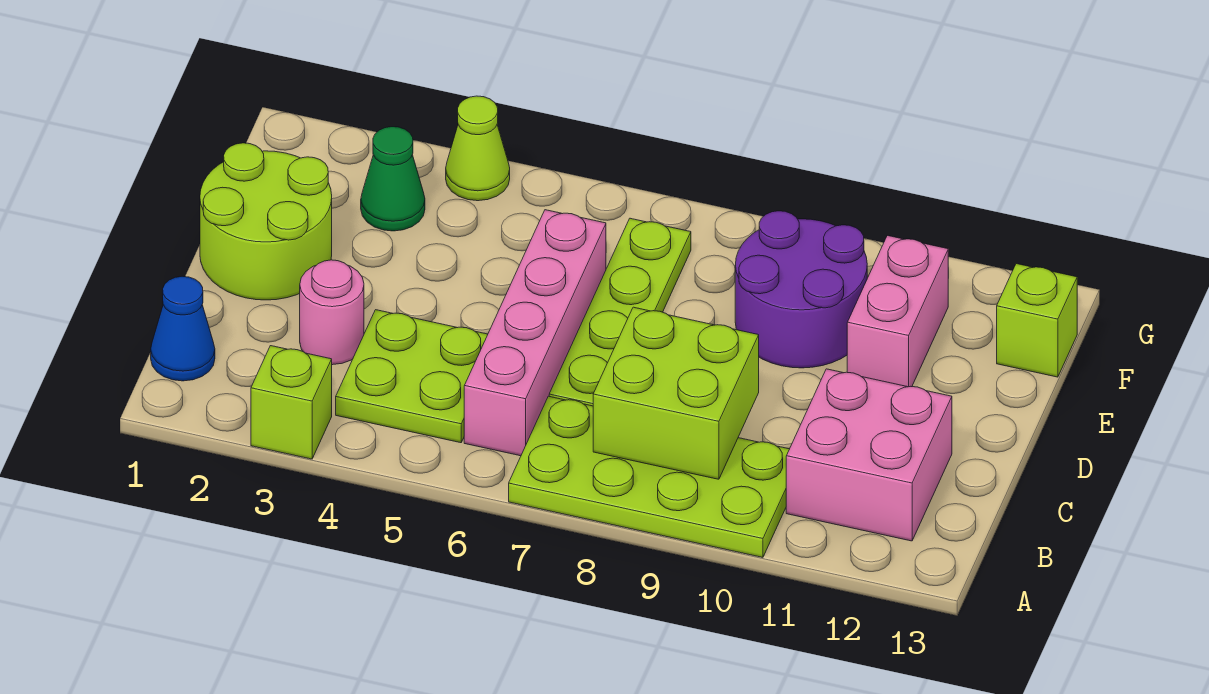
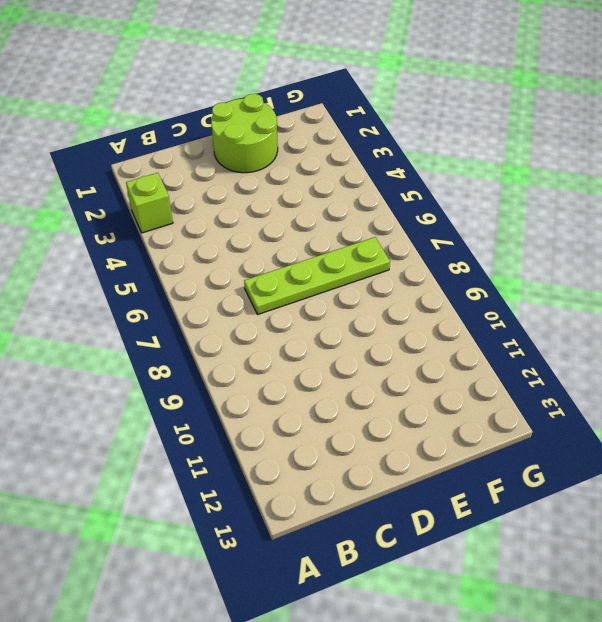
none -> lime 2x4 plate [509,396,789,557]
none -> blue 1x1 cone [151,276,215,381]
none -> lime 2x2 plate [336,310,488,443]

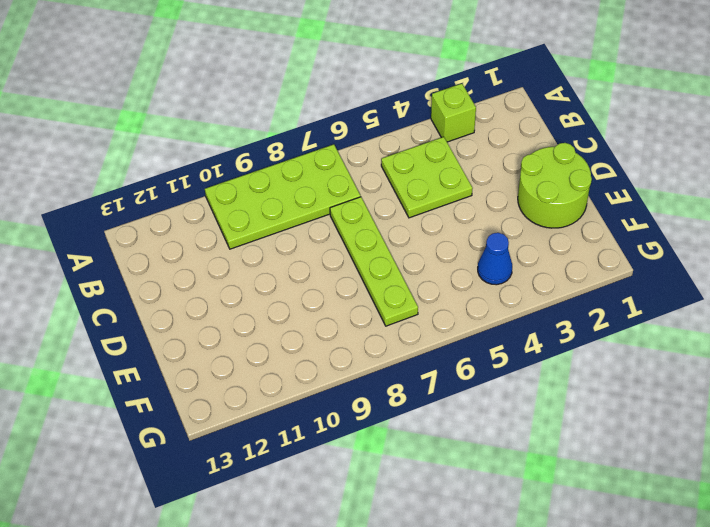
blue 1x1 cone [478,233,512,285] -> blue 1x1 cone moved to [151,276,215,381]
none -> pink 1x4 brick [464,210,606,456]
none -> pink 2x2 brick [786,369,952,541]
none -> pink 1x1 round brick [300,260,364,365]

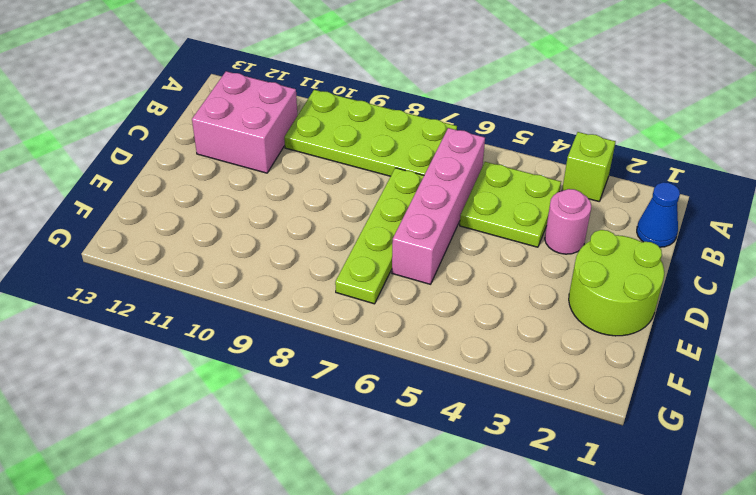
none -> purple 2x2 round brick [735,211,867,368]
none -> pink 1x2 brick [847,235,948,387]
none -> green 1x1 cone [361,127,425,231]

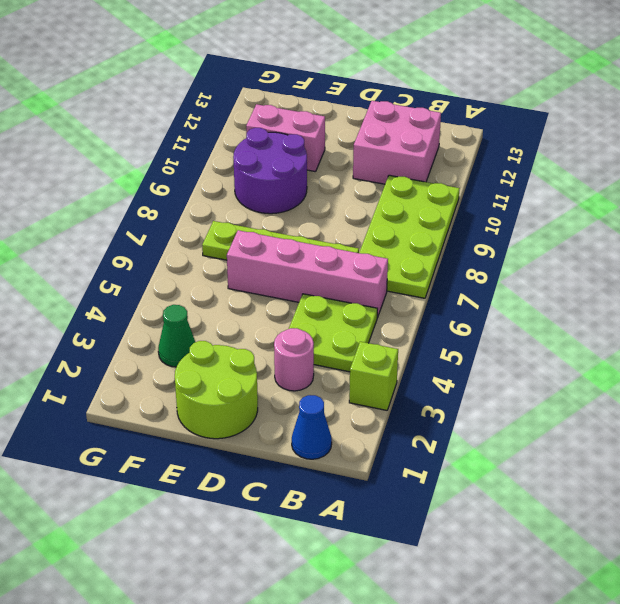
none -> lime 1x1 brick [997,264,1077,377]
none -> lime 1x1 cone [446,96,510,201]
none -> lime 2x2 brick [593,307,759,479]

